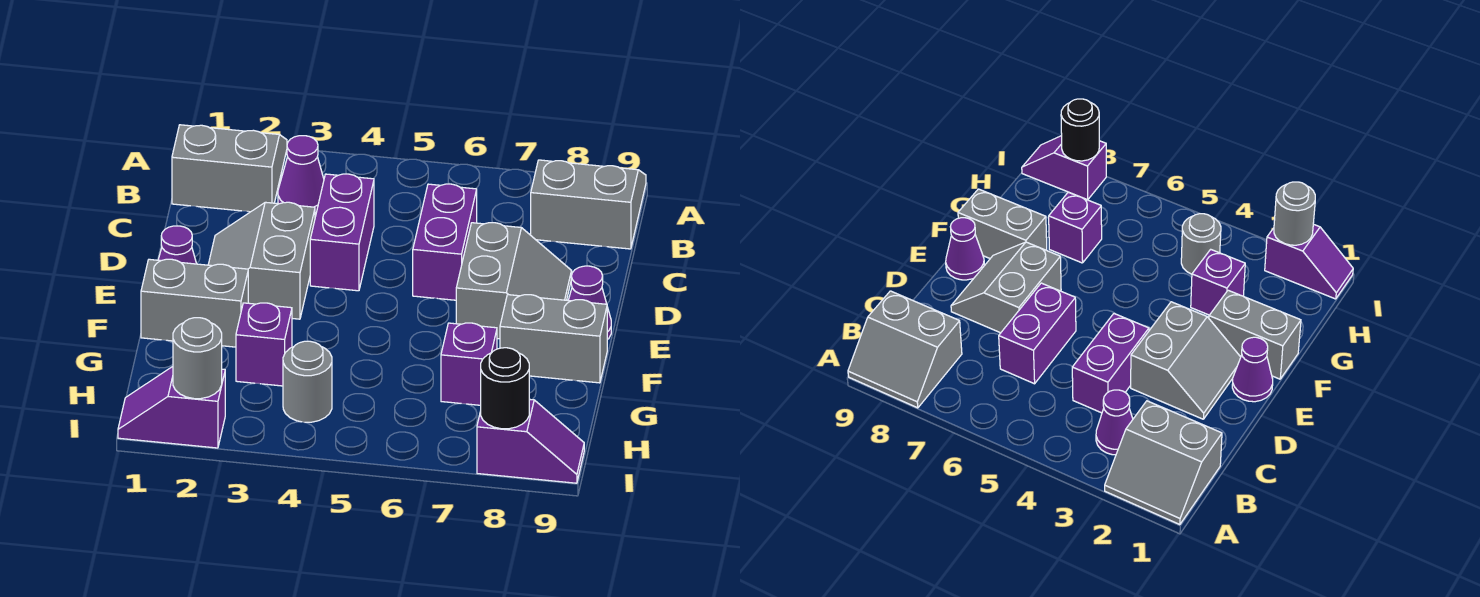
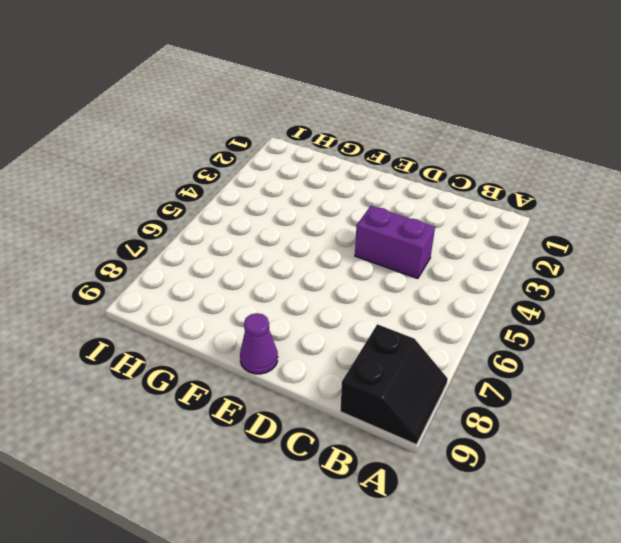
black 2x2 slope [340,324,448,445] -> grey 2x2 slope [531,160,646,249]
none -> grey 2x2 slope [172,125,287,212]
none -> purple 1x1 cone [278,136,324,214]
none -> purple 1x2 brick [413,184,477,300]

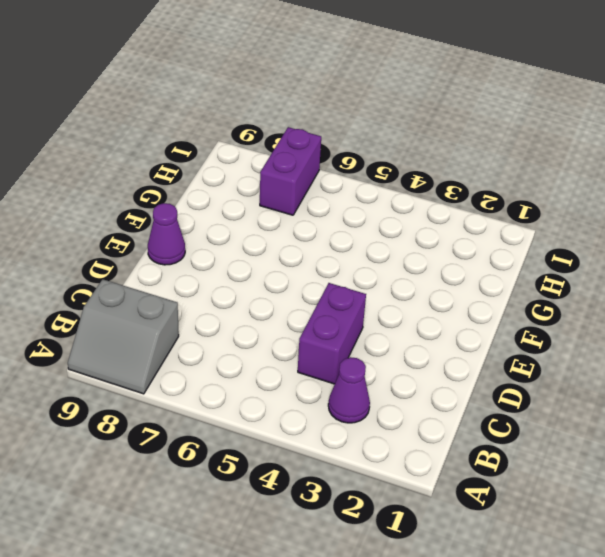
purple 1x2 brick [260,127,321,215] -> purple 1x2 brick moved to [413,184,477,300]
none -> grey 2x2 slope [172,125,287,212]
none -> grey 2x2 slope [208,202,315,319]
none -> grey 2x2 slope [456,223,572,339]

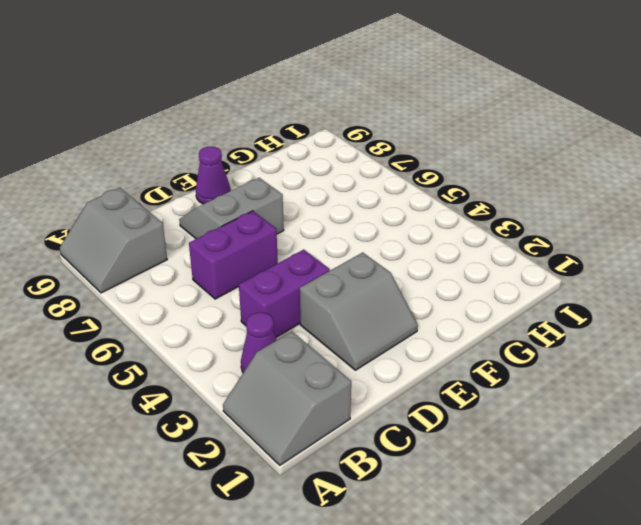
none -> purple 1x1 cone [158,226,196,264]
none -> grey 1x2 brick [141,259,248,347]
none -> grey 1x2 brick [500,295,607,383]

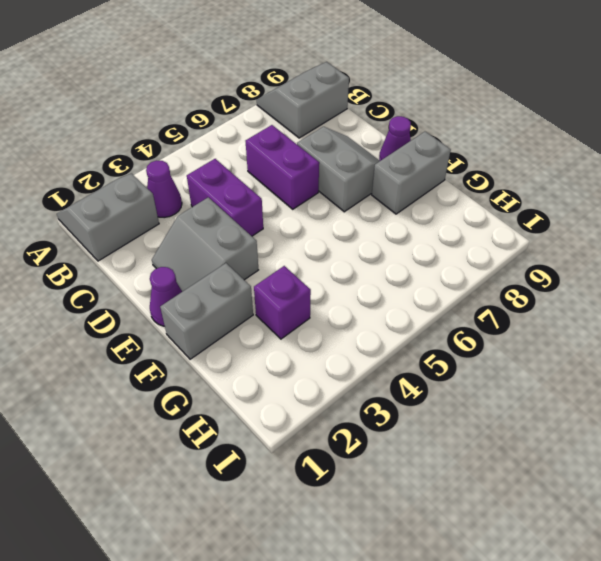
none -> purple 1x1 brick [441,323,497,405]
none -> grey 1x1 round brick [283,341,332,422]
none -> purple 1x2 slope [118,367,225,448]

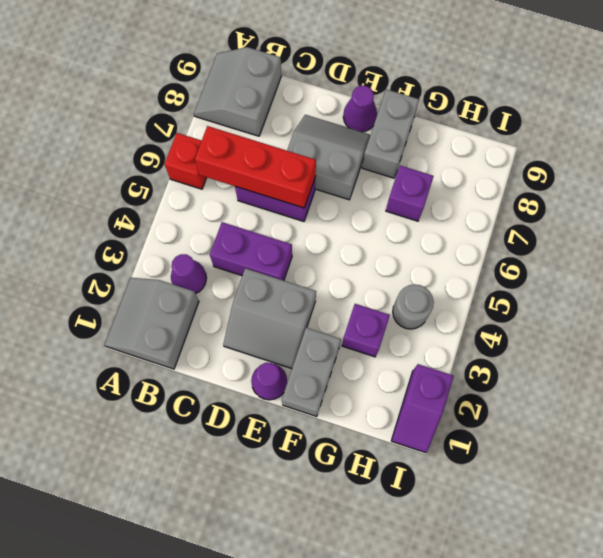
red 1x1 brick [165,133,207,189] -> none
red 1x3 brick [195,126,316,208] -> none
none -> purple 1x2 slope [477,399,584,483]
none -> grey 1x1 round brick [173,318,222,399]
none -> black 1x1 round brick [481,348,529,429]

